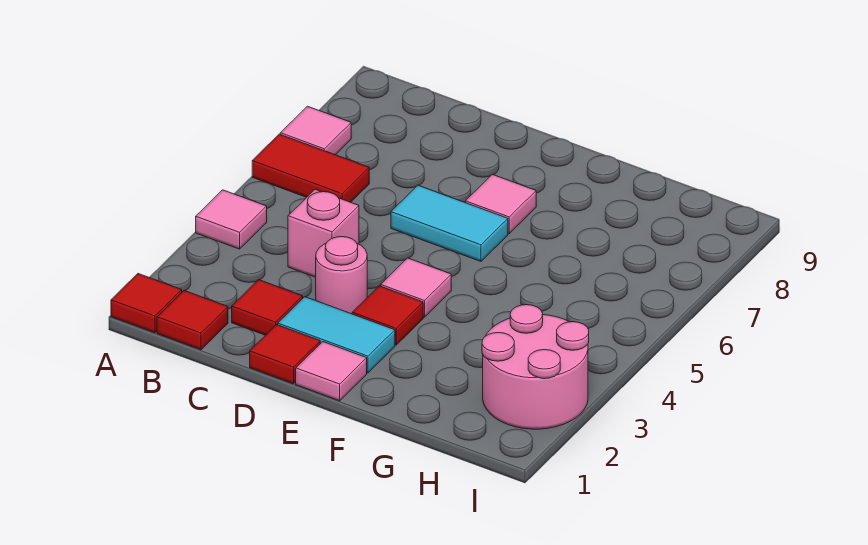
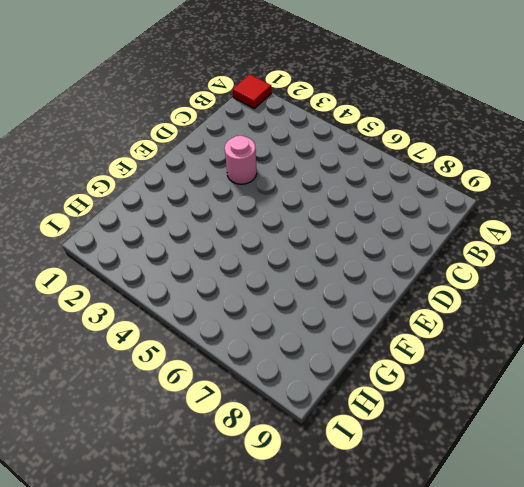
none -> pink 1x1 tile [196,190,267,249]
none -> red 1x2 tile [252,134,369,202]
none -> pink 1x1 tile [280,106,351,155]

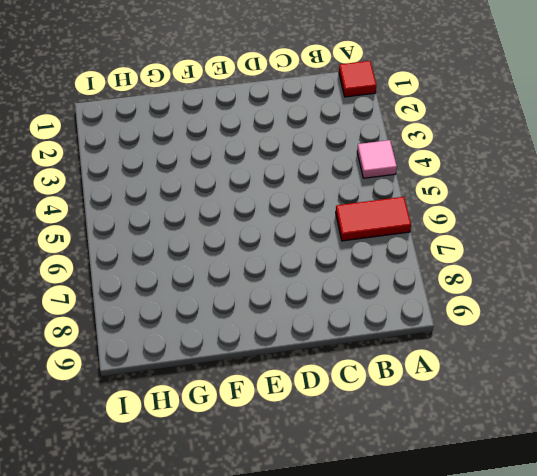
none -> pink 1x1 tile [280,106,351,155]
none -> red 1x1 tile [157,291,228,350]
none -> red 1x1 tile [232,280,303,335]

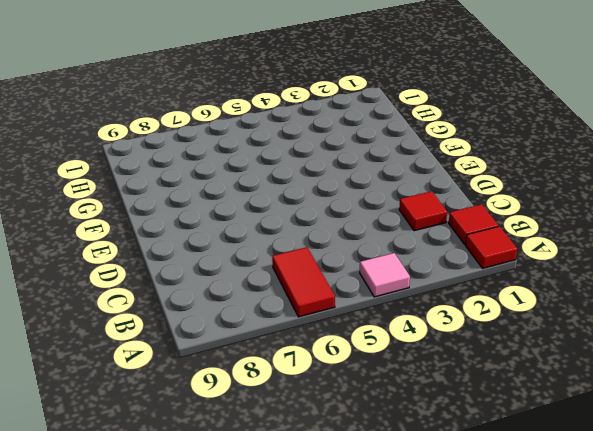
none -> pink 1x1 tile [280,106,351,155]
none -> pink 1x1 brick [288,189,359,277]
none -> red 1x1 tile [250,325,320,384]

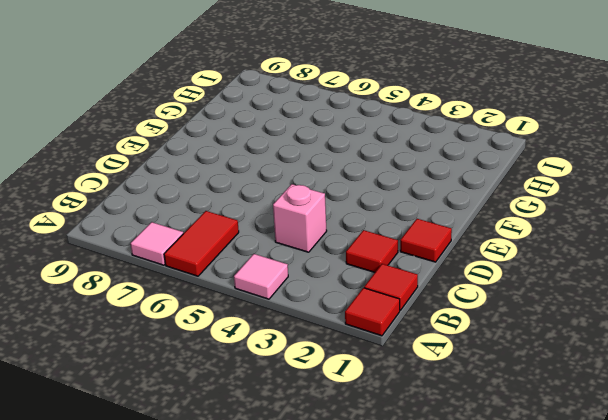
none -> cyan 1x2 tile [278,297,395,373]
none -> pink 1x1 round brick [316,237,367,314]
none -> cyan 1x2 tile [391,185,508,261]

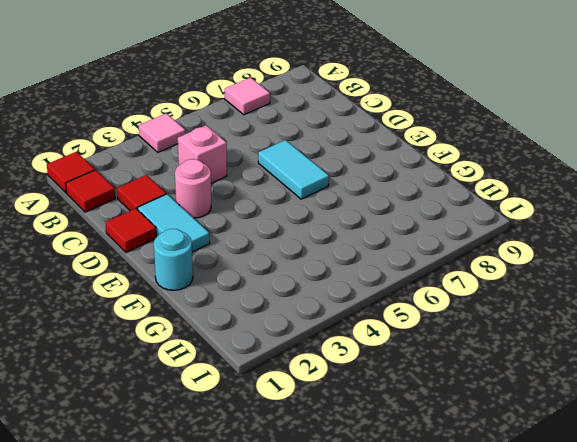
cyan 1x1 round brick [154,229,193,290] -> none
none -> red 1x2 tile [252,134,369,202]
none -> pink 1x1 tile [296,342,367,401]
none -> red 1x1 tile [352,286,423,345]

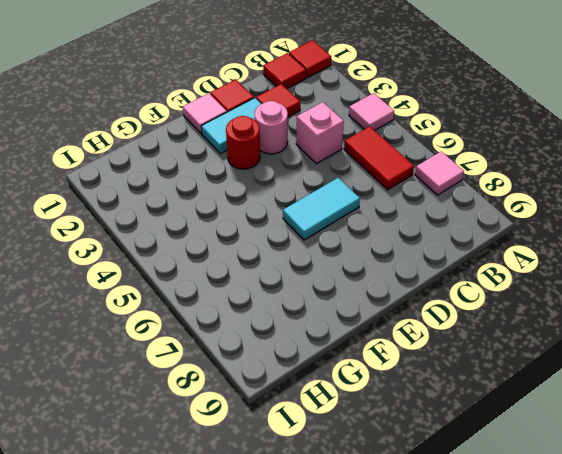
red 1x2 tile [344,126,414,190] -> red 1x2 tile turned to [252,134,369,202]
red 1x1 round brick [226,116,260,169] -> red 1x1 tile [352,286,423,345]
none -> pink 1x1 tile [381,258,451,317]
none -> pink 1x1 tile [465,174,536,234]
none -> pink 2x2 round brick [482,305,589,429]

